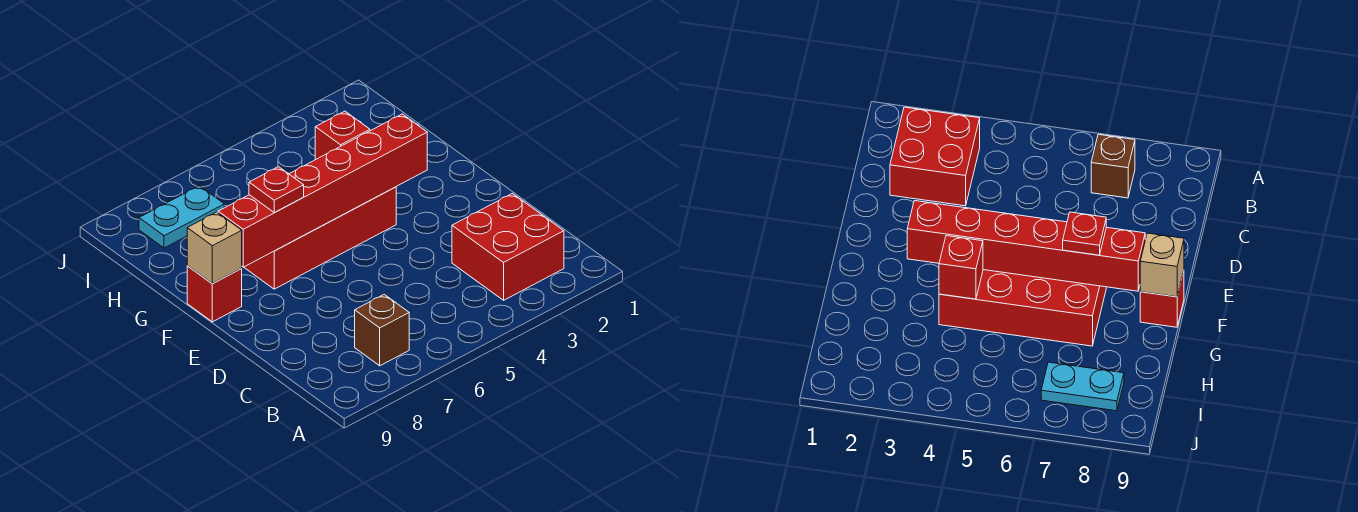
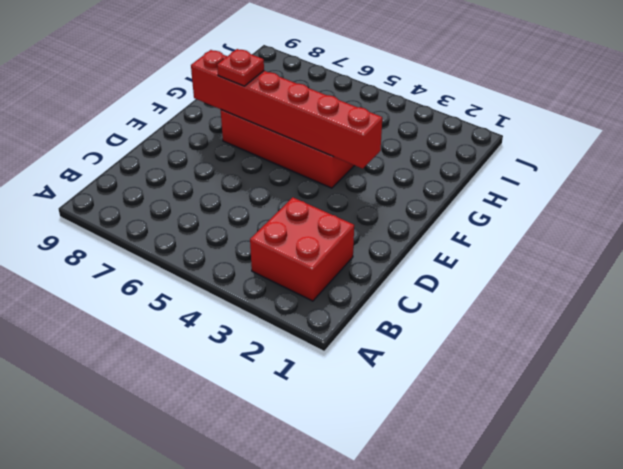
none -> brown 1x1 brick [355,295,409,366]
none -> red 1x1 brick [187,266,242,322]

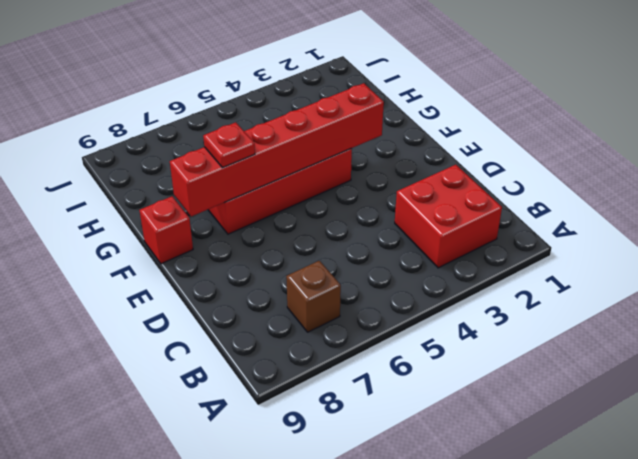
none -> cyan 1x2 plate [139,186,224,248]
none -> tan 1x1 brick [187,212,242,283]

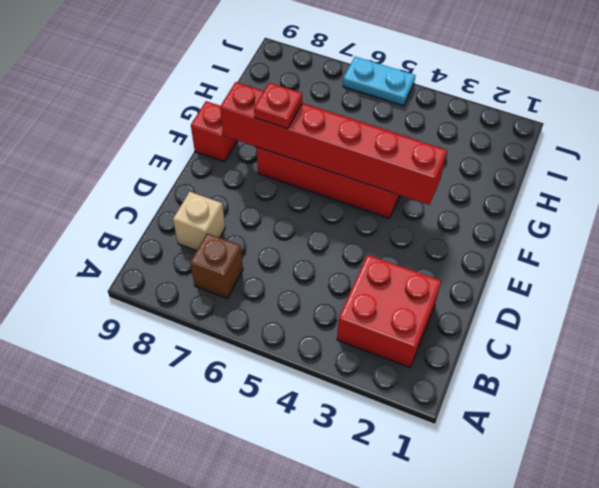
tan 1x1 brick [173,192,225,251] -> tan 1x1 brick moved to [187,212,242,283]
cyan 1x2 plate [343,57,415,106] -> cyan 1x2 plate moved to [139,186,224,248]
none -> red 1x1 brick [315,111,370,160]

